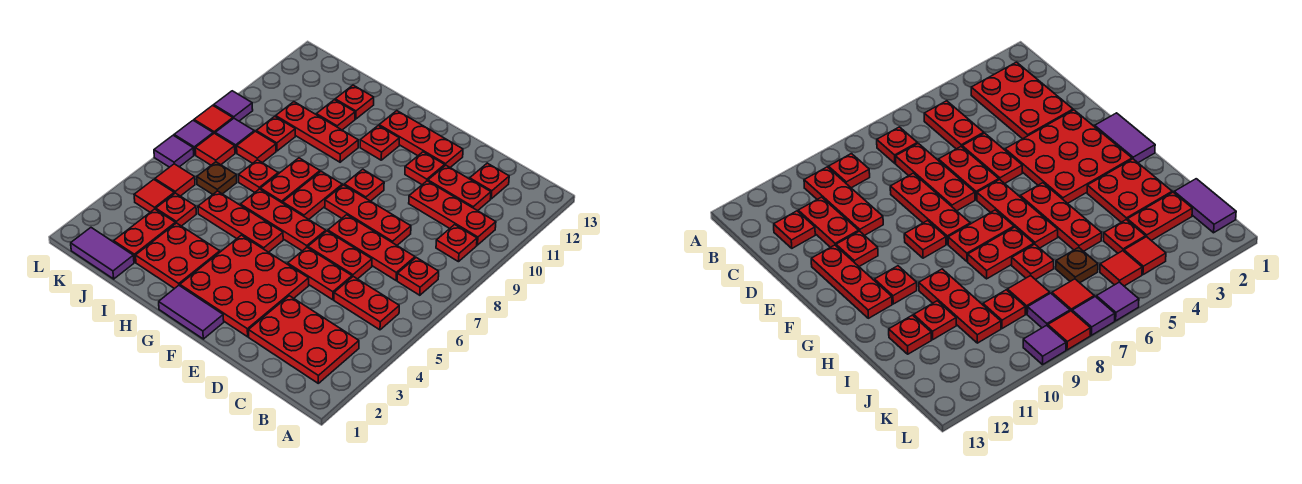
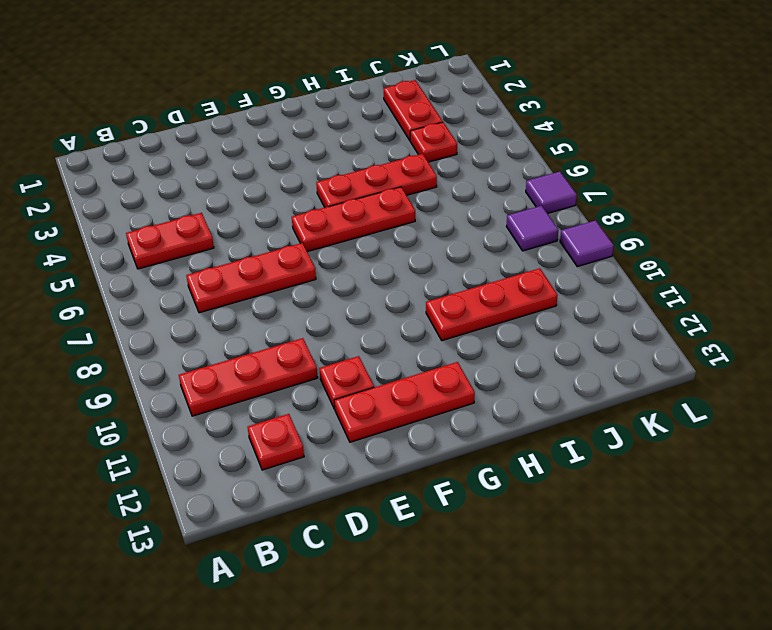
none -> red 2x3 plate [249,296,359,383]
none -> red 1x1 plate [397,258,439,295]
none -> red 1x1 plate [436,225,477,262]
none -> red 1x2 plate [428,165,491,211]

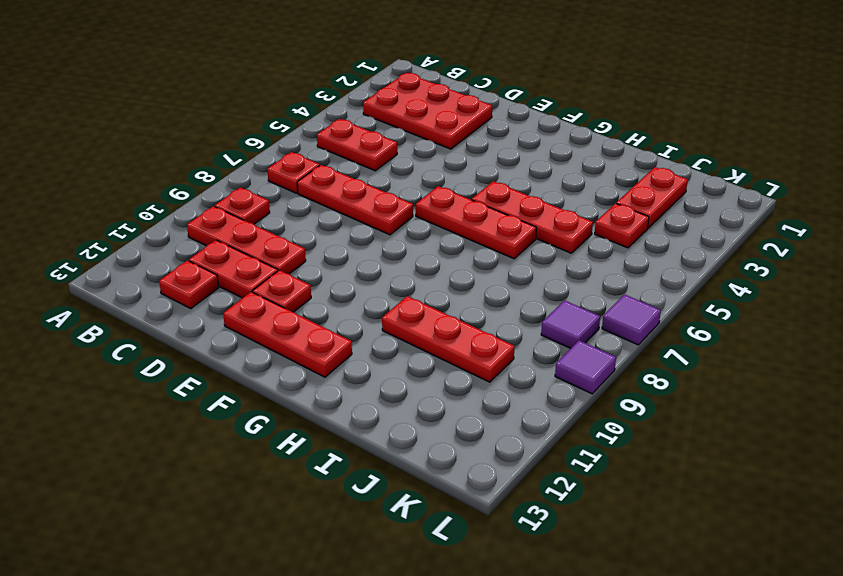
none -> red 1x2 plate [288,248,352,300]
none -> red 1x2 plate [308,231,372,279]
none -> red 1x3 plate [325,185,411,245]
none -> red 3x3 plate [180,235,309,337]

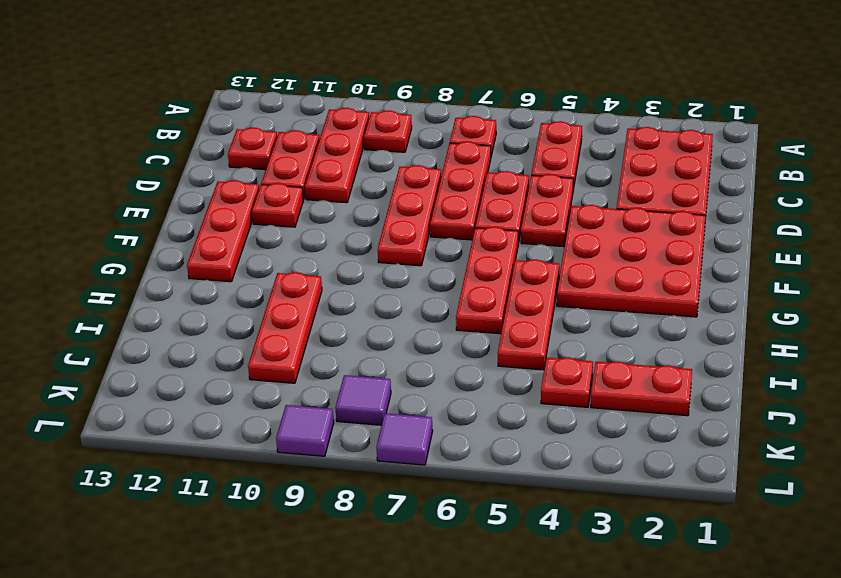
none -> purple 1x2 tile [159,285,224,339]
none -> red 1x1 plate [344,169,384,201]
none -> red 1x2 plate [283,171,342,219]
none -> red 1x1 plate [360,126,399,160]

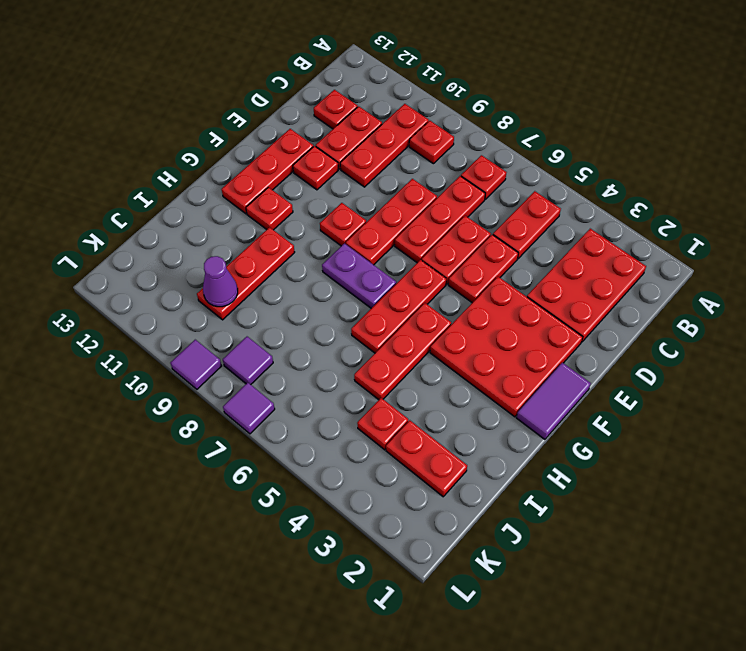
purple 1x2 plate [322,243,396,308] -> red 1x2 plate [283,171,342,219]
purple 1x1 cone [203,256,238,307] -> none
none -> red 2x2 plate [135,223,220,289]
none -> red 1x2 plate [260,158,320,203]
none -> red 1x1 plate [239,160,278,192]
none -> red 1x1 plate [316,100,355,130]

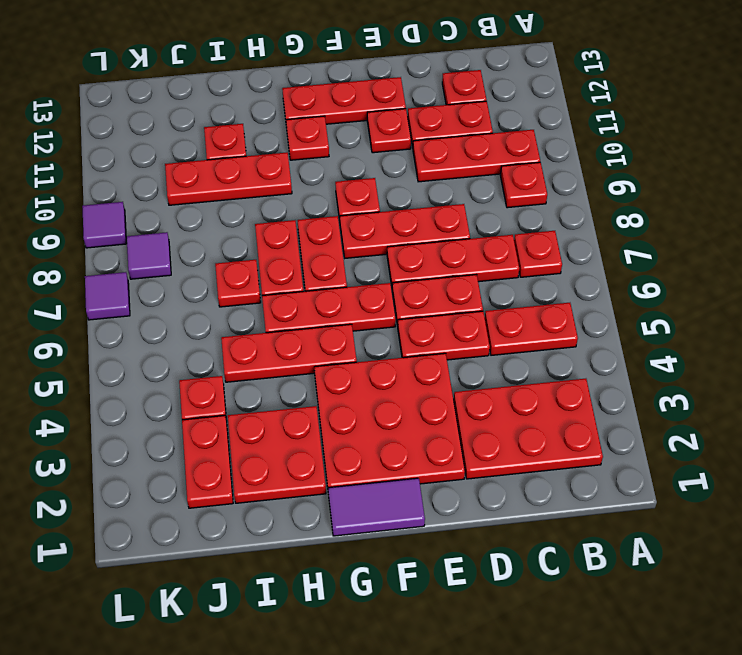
none -> red 1x1 plate [335,85,374,119]
none -> purple 1x2 tile [71,228,134,279]
none -> brown 1x1 plate [197,162,237,194]
none -> red 1x1 tile [237,131,276,163]

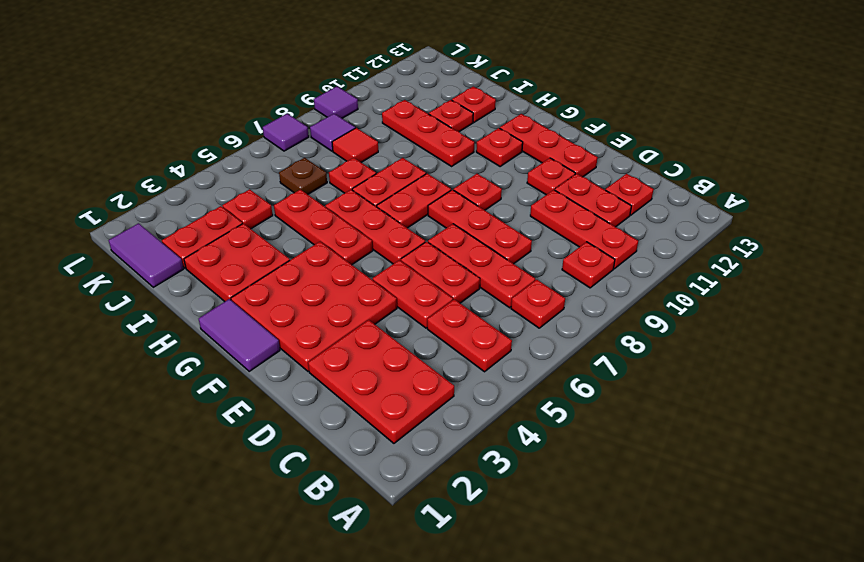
none -> red 1x1 plate [256,116,295,151]
none -> red 1x1 tile [134,180,174,212]
none -> red 1x1 tile [155,164,195,196]
none -> red 1x1 tile [195,133,235,165]

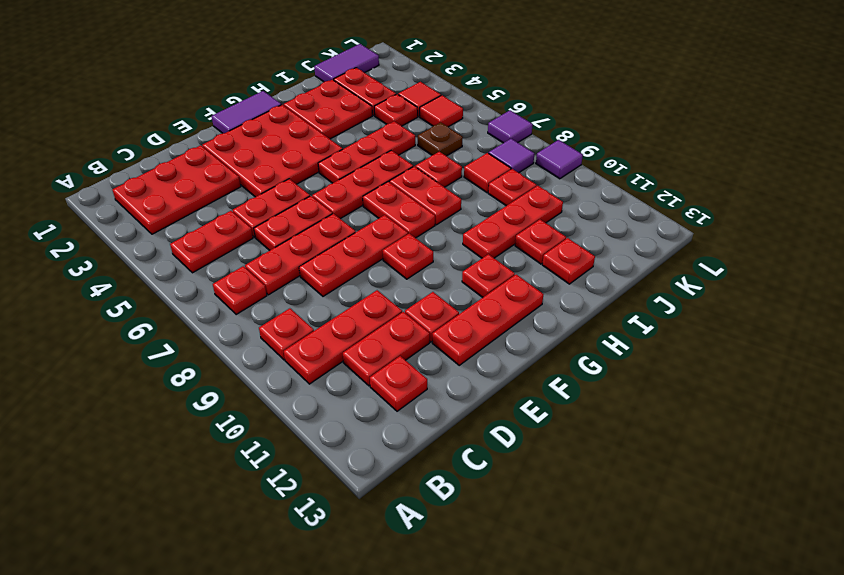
none -> red 1x1 tile [195,133,235,165]
none -> purple 1x1 tile [154,135,194,167]
none -> red 1x1 tile [194,105,233,134]

